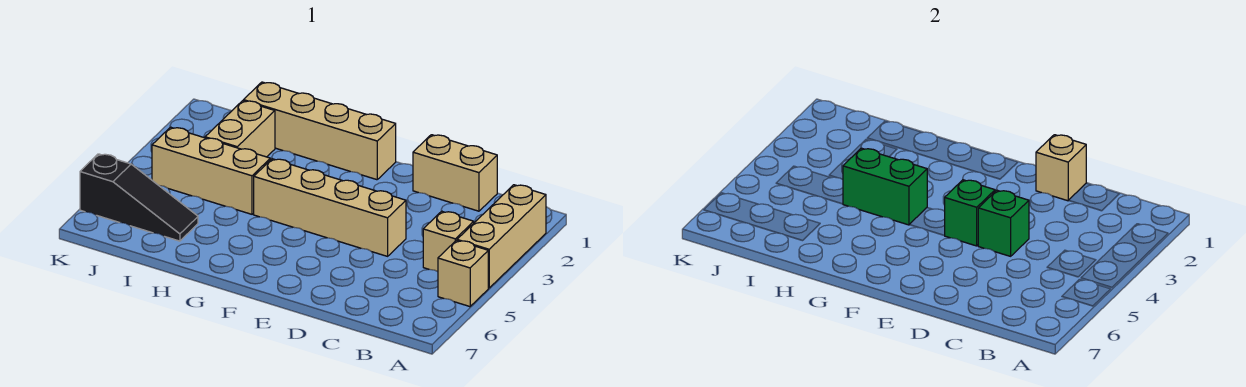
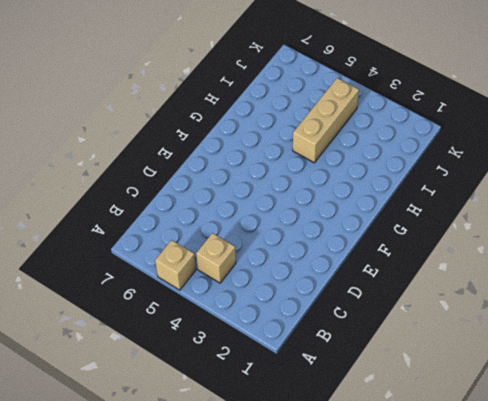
none -> tan 1x3 brick [457,185,546,288]
none -> tan 1x2 brick [413,135,497,211]
none -> tan 1x4 brick [254,159,406,256]

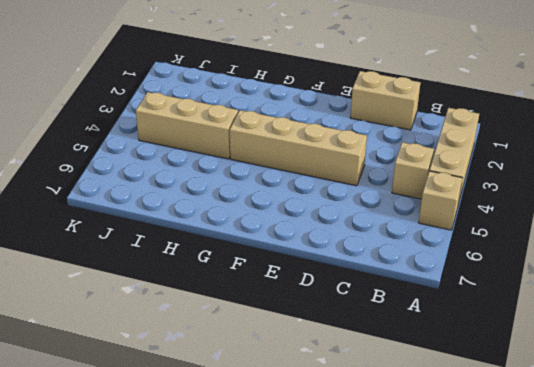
none -> tan 1x4 brick [243,82,396,180]
none -> tan 1x2 brick [205,101,275,157]
none -> black 1x3 slope [80,154,198,241]

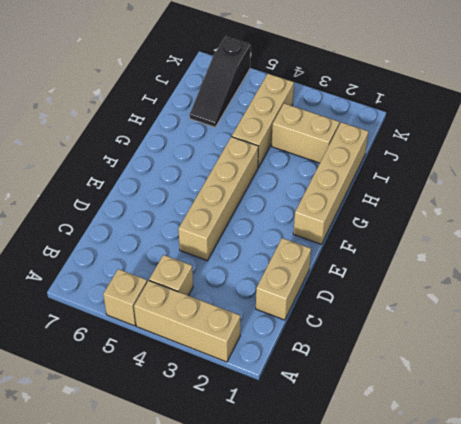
none -> tan 1x1 brick [1036,135,1086,201]
none -> green 1x1 brick [978,190,1029,256]
none -> green 1x1 brick [944,180,995,246]

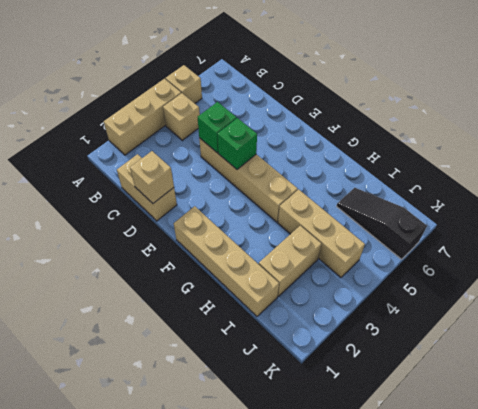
none -> green 1x2 brick [843,148,927,225]

